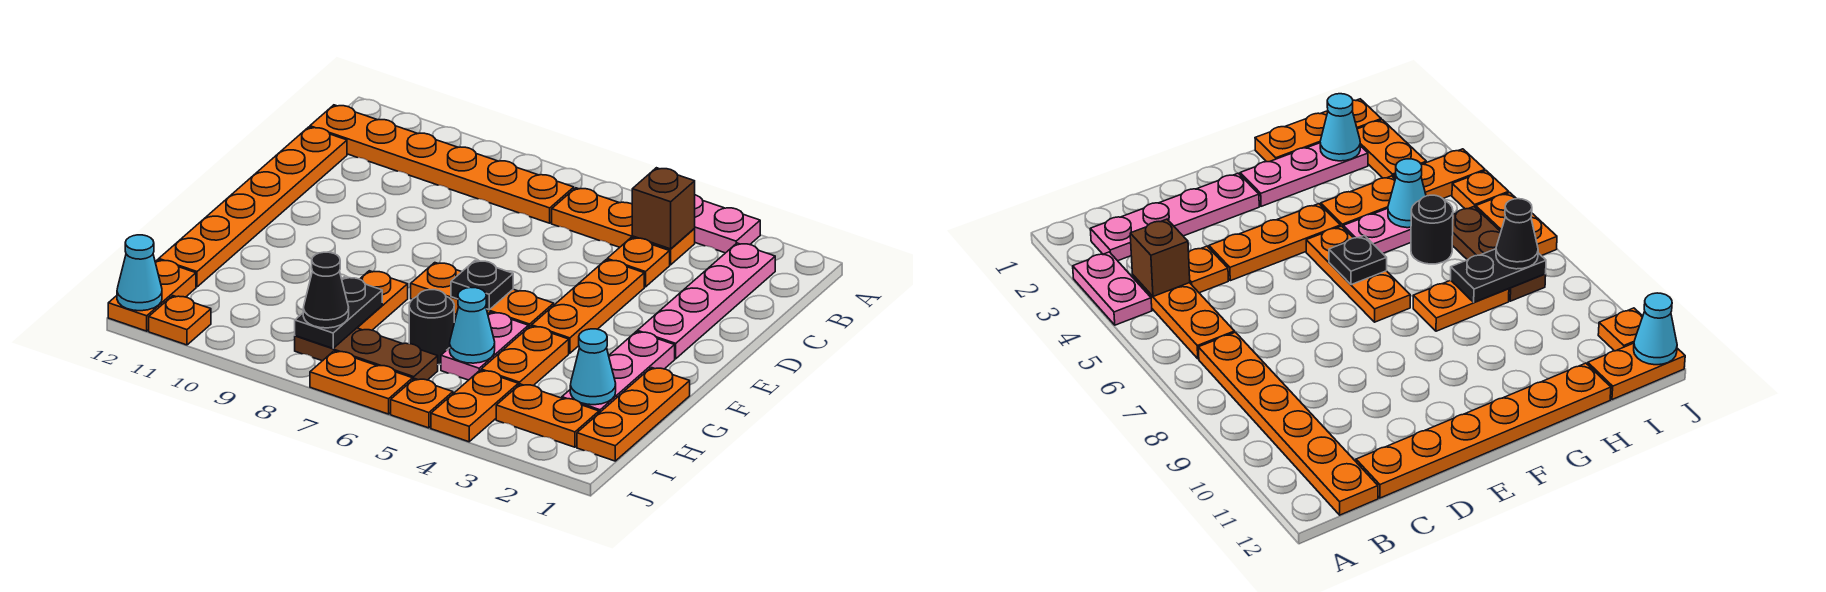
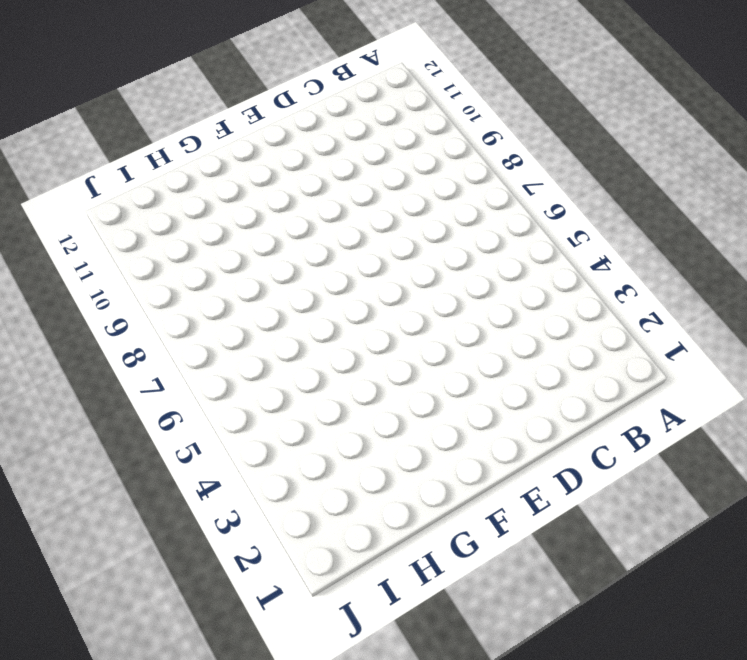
none -> pink 1x2 plate [694,195,760,253]
none -> pink 1x4 plate [637,243,775,359]
none -> orange 1x3 plate [552,188,695,265]

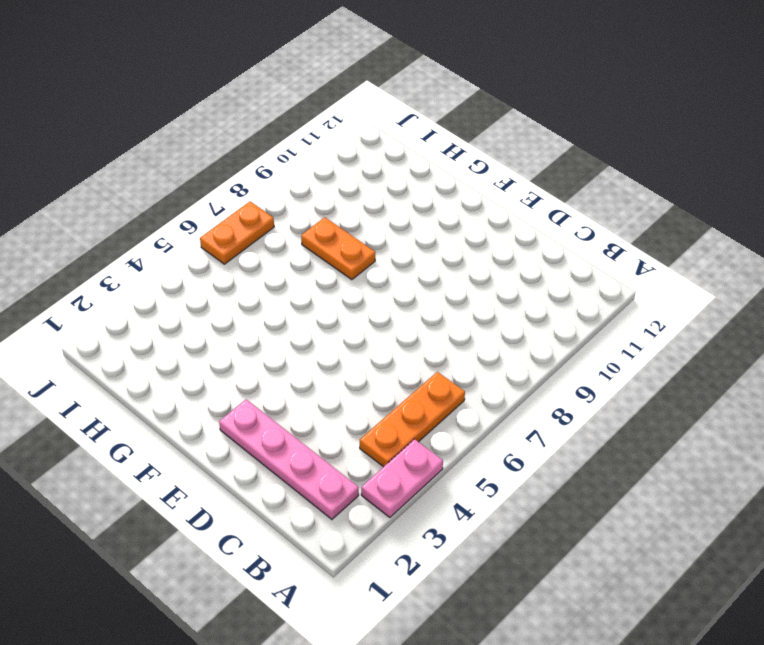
none -> orange 1x6 plate [310,105,574,223]
none -> orange 1x1 plate [607,238,670,287]
none -> orange 1x6 plate [159,127,347,287]

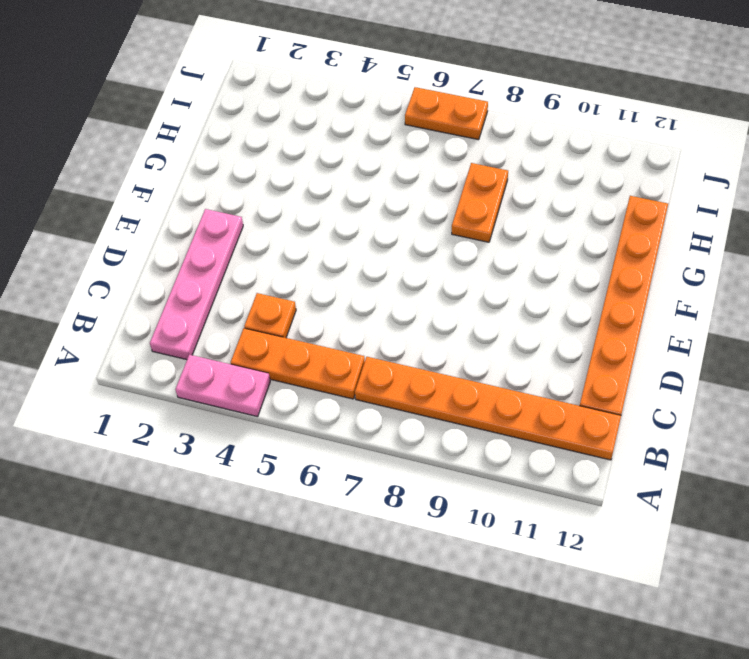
none -> orange 1x3 plate [532,260,644,353]
none -> pink 1x3 plate [562,332,675,413]
none -> orange 1x3 plate [411,263,554,328]

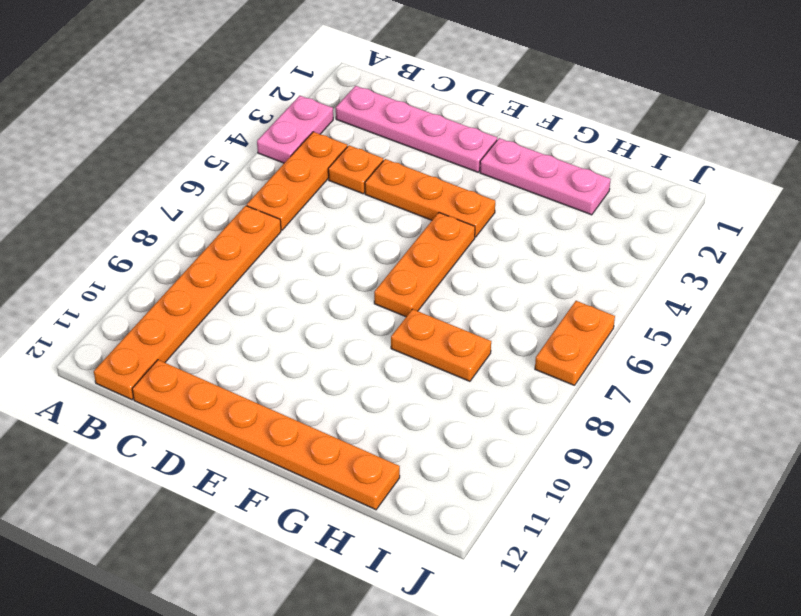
none -> orange 1x3 plate [577,368,690,461]
none -> orange 1x2 plate [481,326,569,386]
none -> pink 1x2 plate [441,312,528,380]

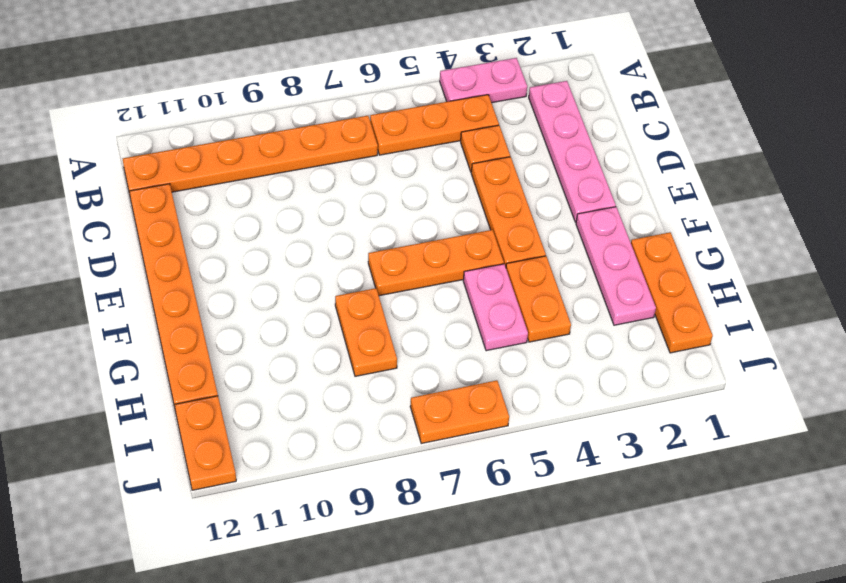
none -> black 1x1 round brick [409,290,454,365]
none -> orange 1x2 plate [496,384,599,447]
none -> orange 1x2 plate [431,370,518,442]

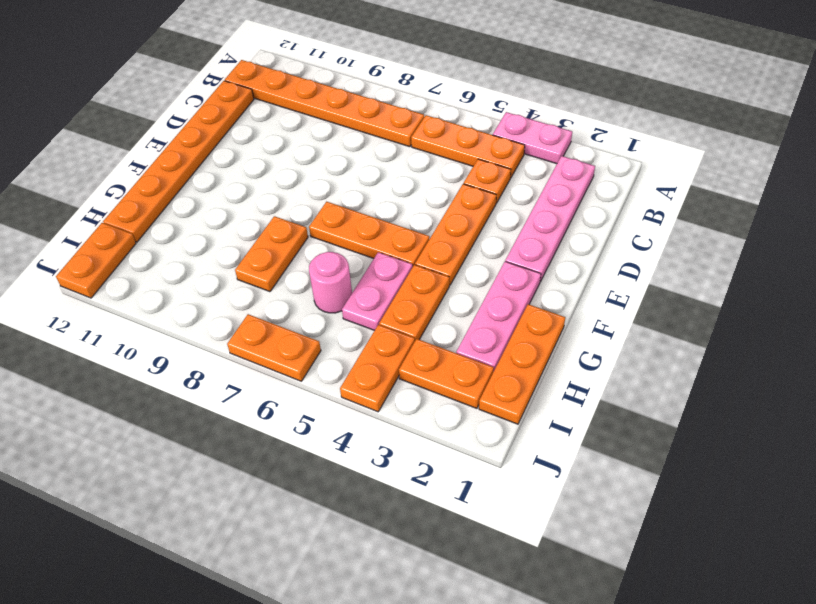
pink 1x1 round brick [309,252,352,313] -> black 1x1 round brick [409,290,454,365]
none -> brown 1x3 plate [295,328,438,380]
none -> orange 1x1 plate [391,379,453,428]
none -> orange 1x1 plate [149,296,211,345]

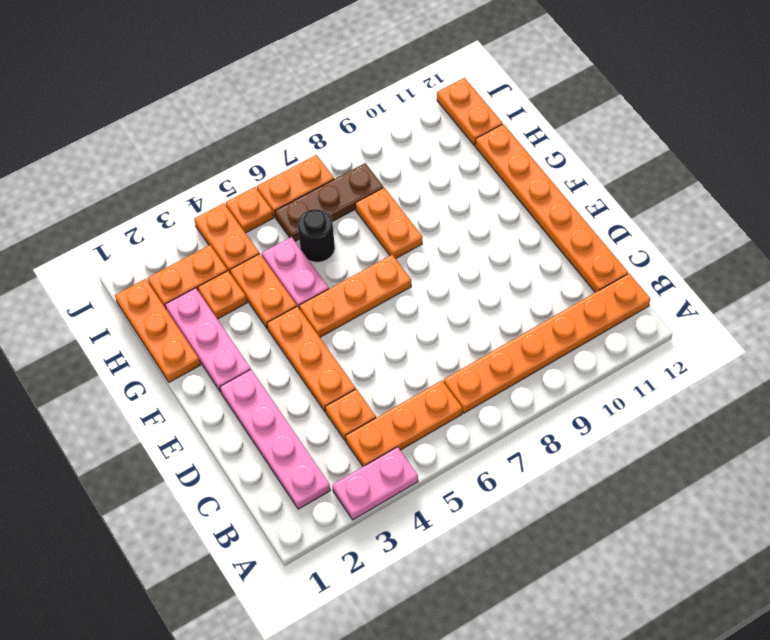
orange 1x1 plate [198,271,247,319] -> orange 1x1 plate moved to [149,296,211,345]
none -> brown 1x1 brick [632,168,695,249]
none -> black 1x1 plate [451,260,513,310]
none -> cyan 1x1 cone [570,329,616,405]

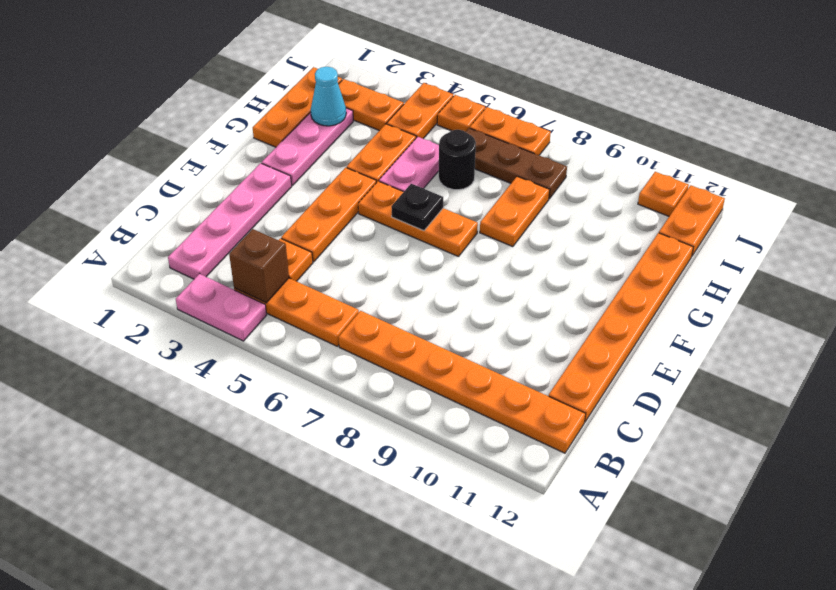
none -> cyan 1x1 cone [450,287,495,363]
none -> black 1x2 plate [295,277,382,348]
none -> cyan 1x1 cone [117,235,162,311]

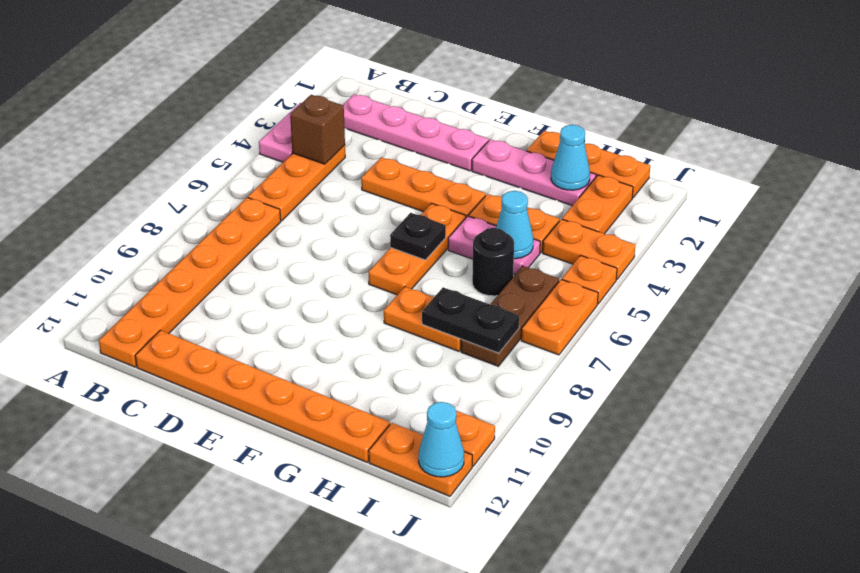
none -> orange 1x1 plate [607,238,670,287]
none -> black 1x1 cone [303,252,349,328]

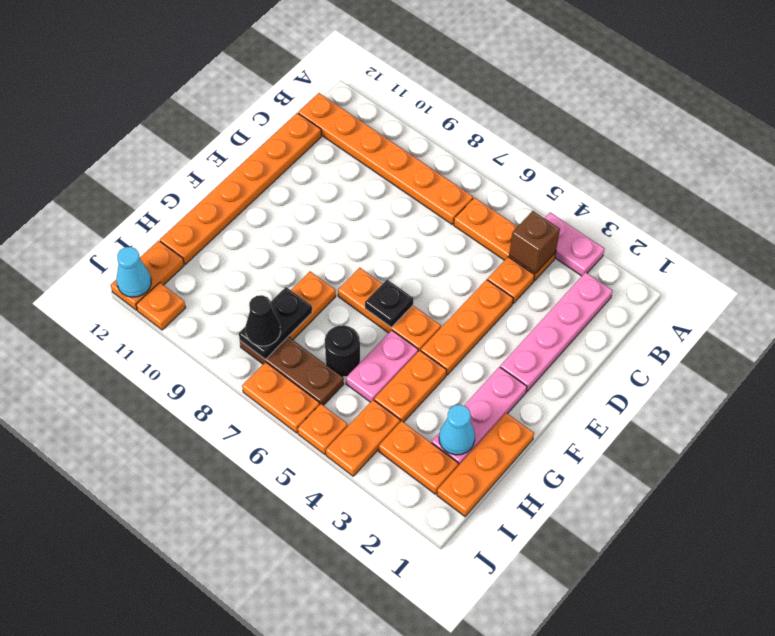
none -> cyan 1x1 cone [450,287,495,363]

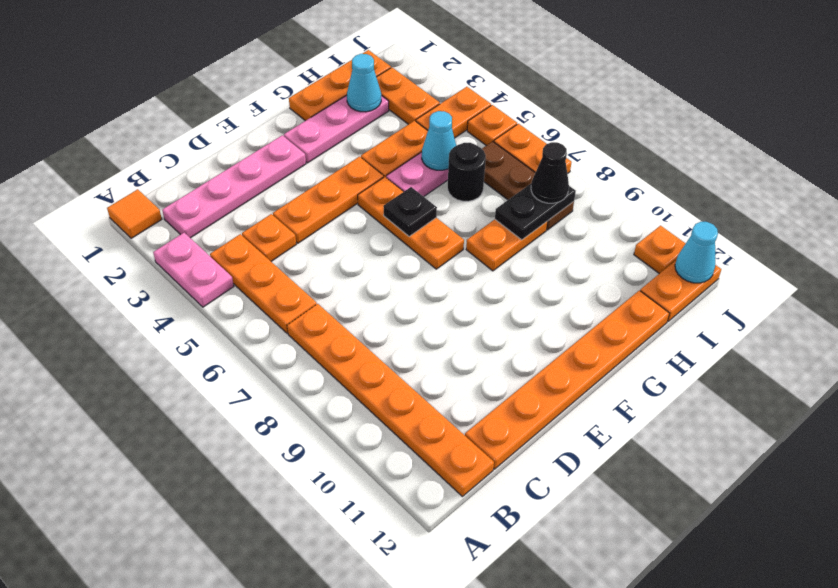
orange 1x1 tile [107,189,162,238] -> none
none -> brown 1x1 brick [632,168,695,249]

